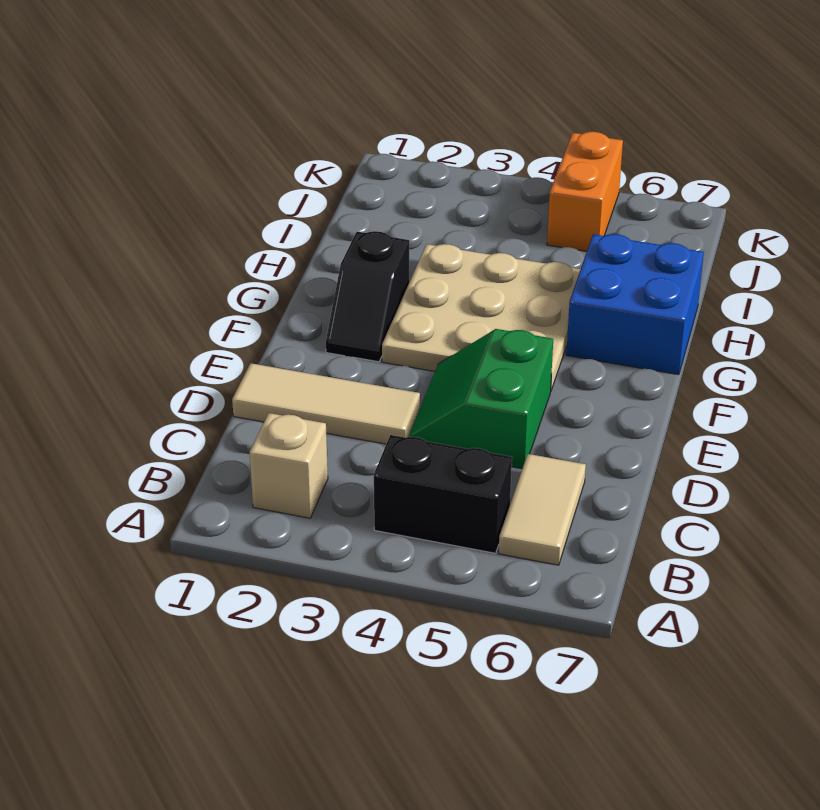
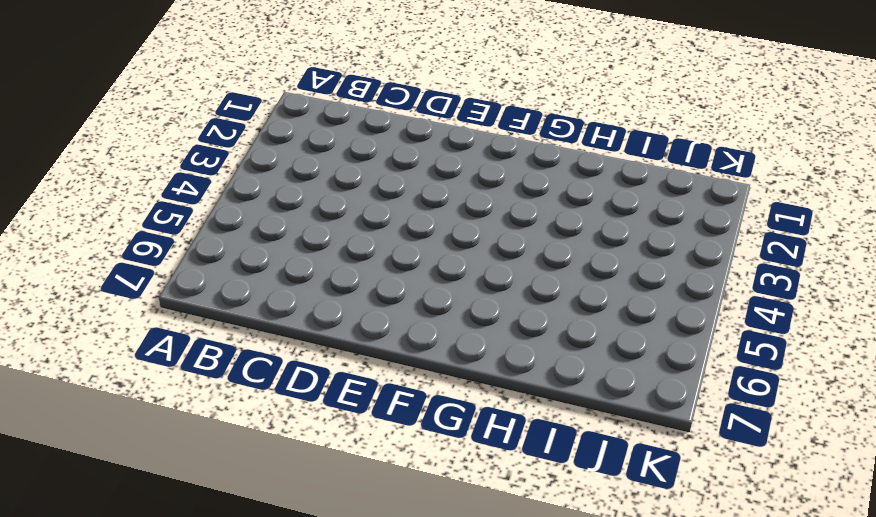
none -> tan 1x1 brick [250,413,328,518]
none -> black 1x2 brick [374,435,512,553]

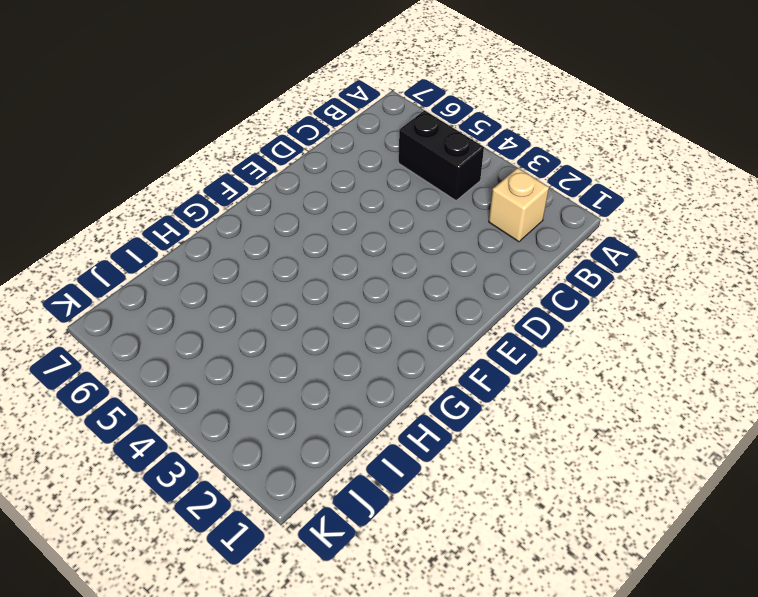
none -> tan 1x2 tile [499,454,586,565]
none -> tan 1x3 tile [232,363,420,444]

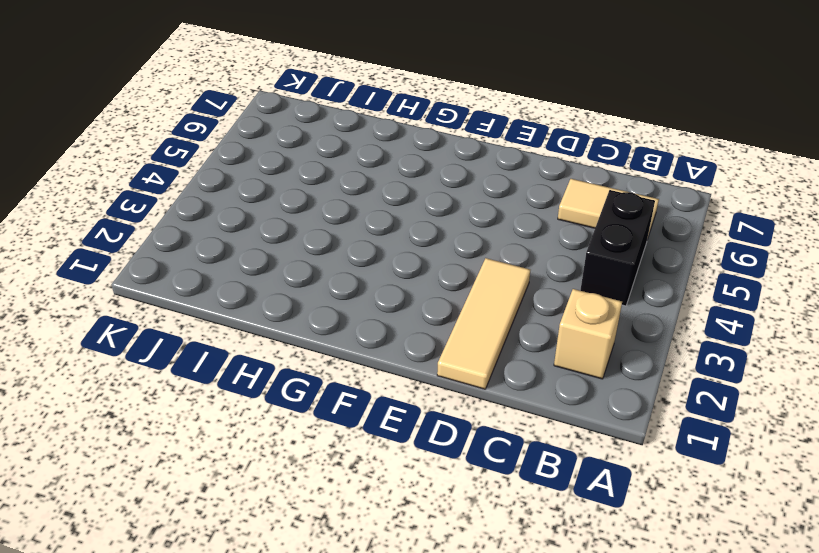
none -> green 2x2 slope [409,329,553,469]
none -> black 1x2 slope [326,231,409,362]

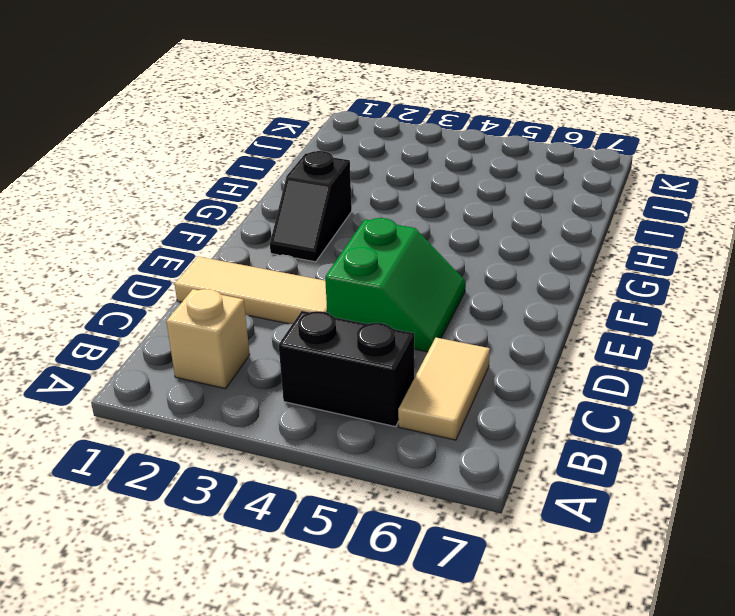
green 2x2 slope [325,218,466,352] -> green 2x2 slope turned to [409,329,553,469]
none -> tan 3x3 plate [382,244,581,390]
none -> blue 2x2 brick [566,234,704,375]

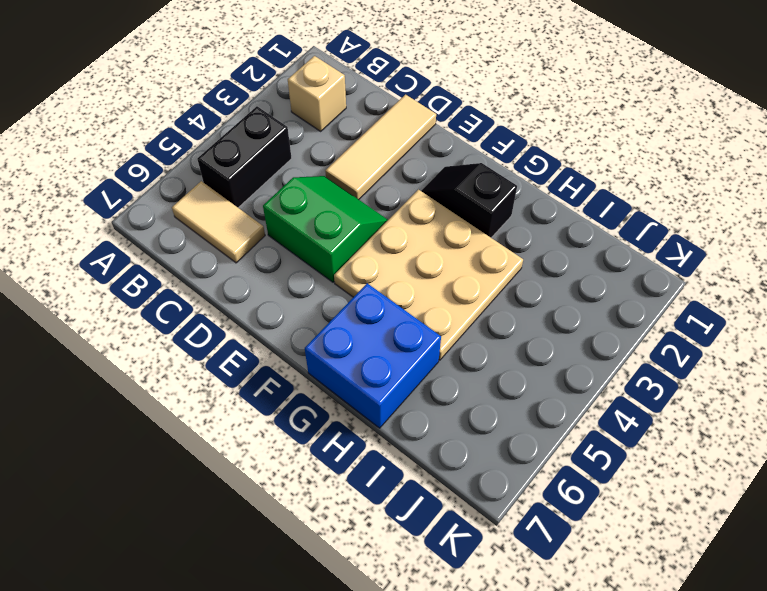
none -> orange 1x2 brick [547,132,623,251]

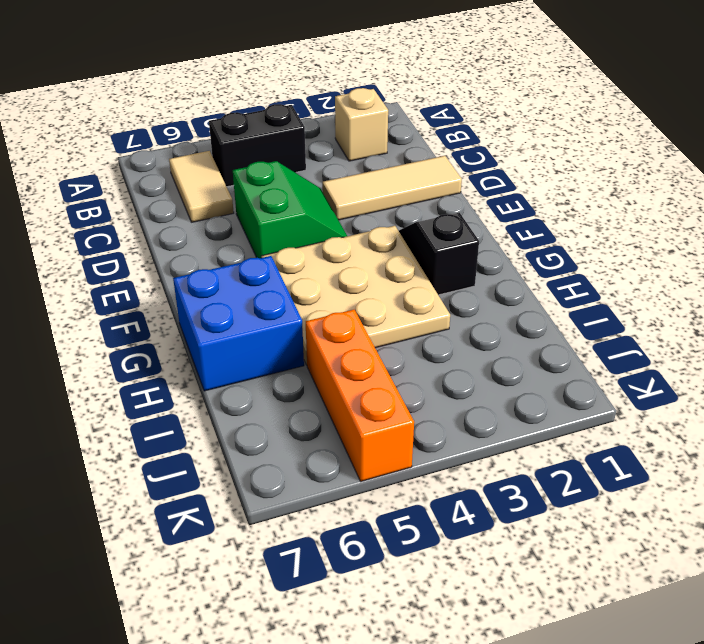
orange 1x3 brick [306,310,414,481] -> orange 1x2 brick [547,132,623,251]

